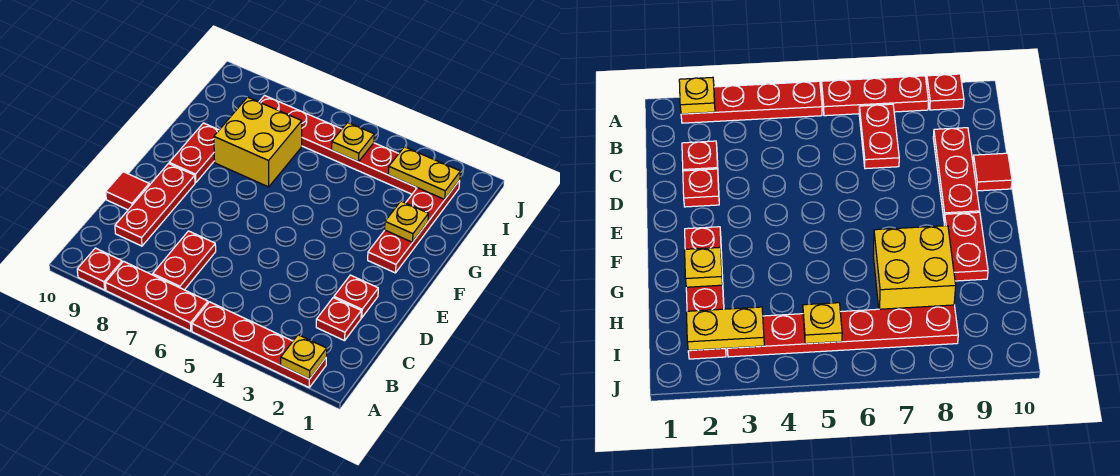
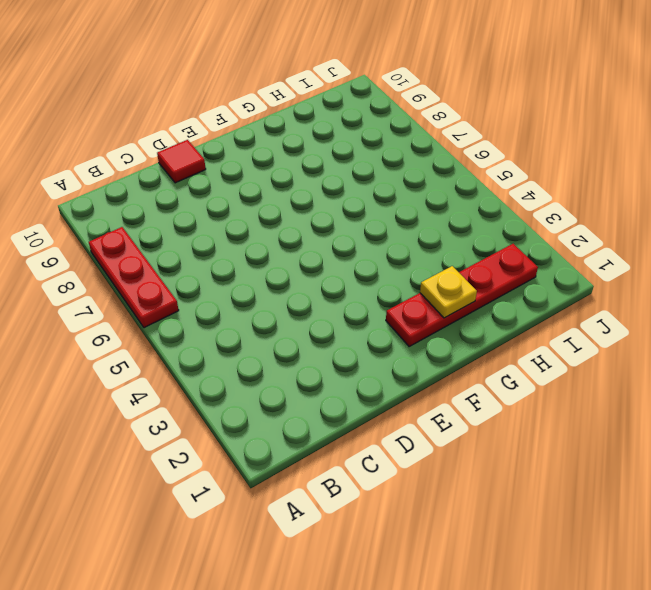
none -> red 1x4 plate [192,302,326,387]
none -> red 1x1 plate [77,248,122,290]
none -> red 1x2 plate [153,231,216,290]

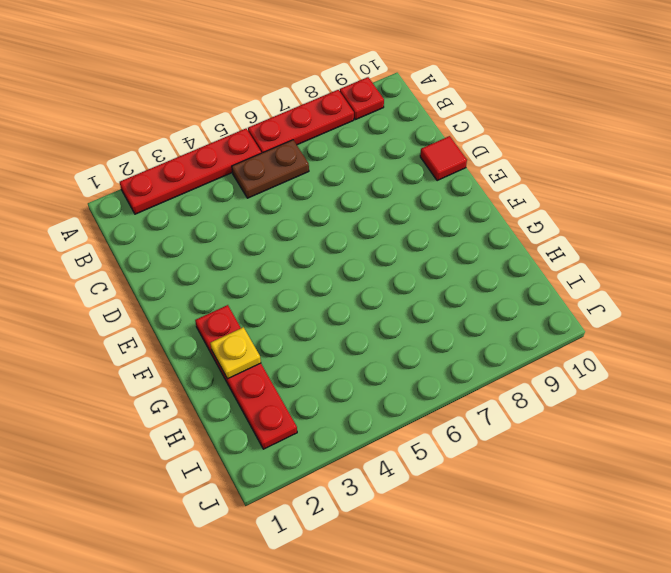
brown 1x2 plate [232,140,309,198] -> none
none -> red 1x2 plate [153,231,216,290]
none -> red 1x1 plate [316,298,361,341]
none -> red 1x3 plate [115,164,195,246]

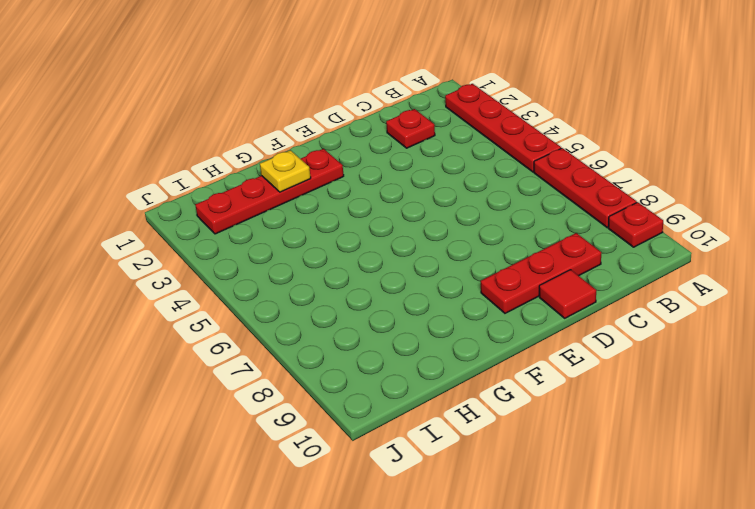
none -> red 1x2 plate [153,231,216,290]
none -> red 1x1 plate [334,275,378,318]
none -> red 1x2 plate [169,123,219,183]

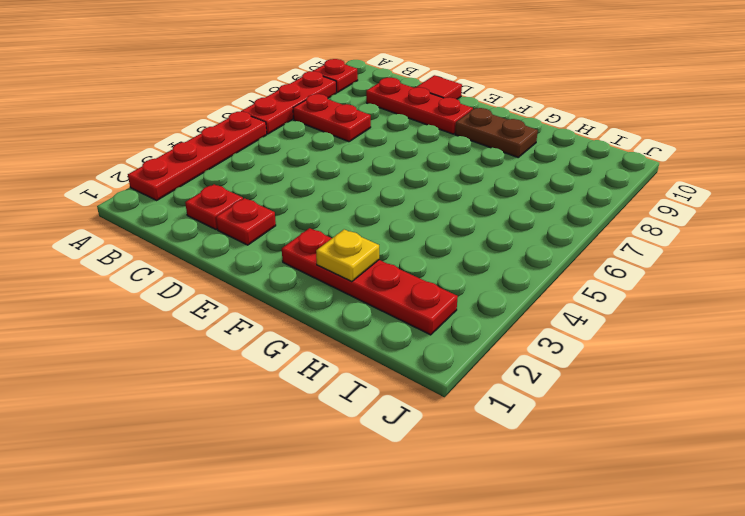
brown 1x2 plate [455,108,538,157] -> red 1x2 plate [169,123,219,183]
none -> yellow 2x2 brick [214,97,302,187]
none -> red 1x6 plate [259,96,417,194]
none -> yellow 1x1 plate [281,335,327,379]

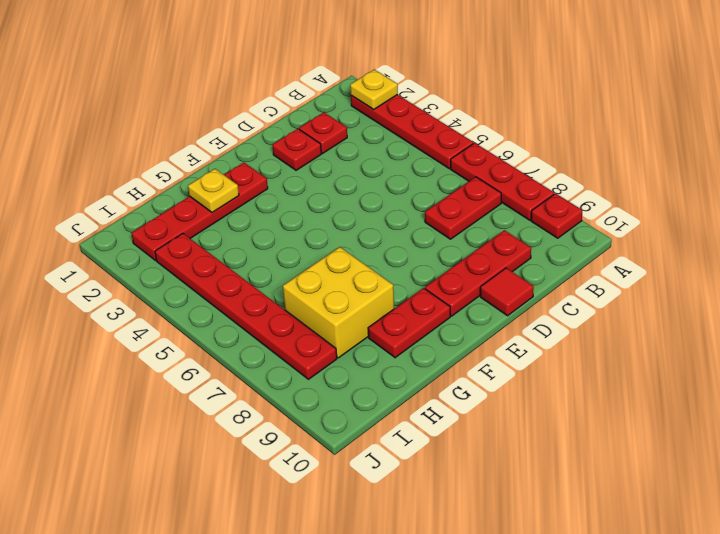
none -> yellow 1x2 plate [388,147,460,199]
none -> yellow 1x1 plate [332,122,374,162]

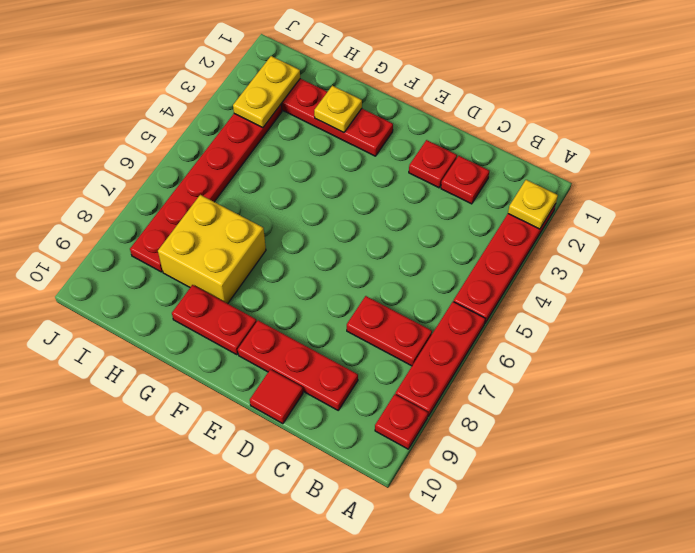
none -> yellow 1x1 plate [332,122,374,162]

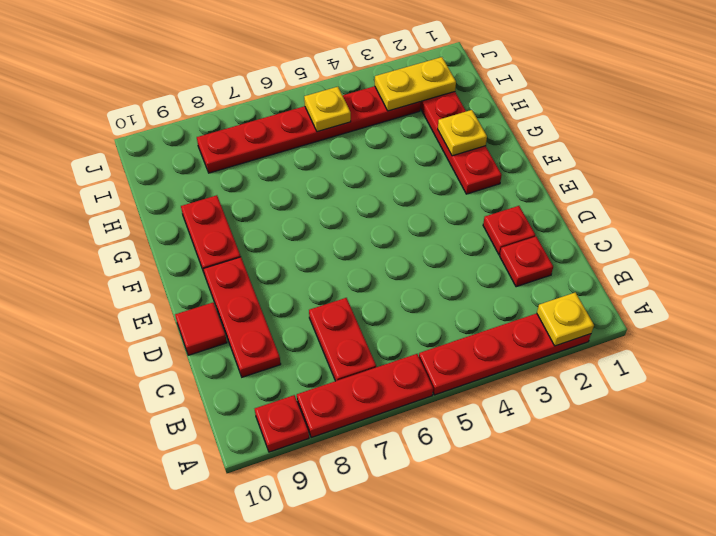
none -> yellow 2x2 brick [214,97,302,187]

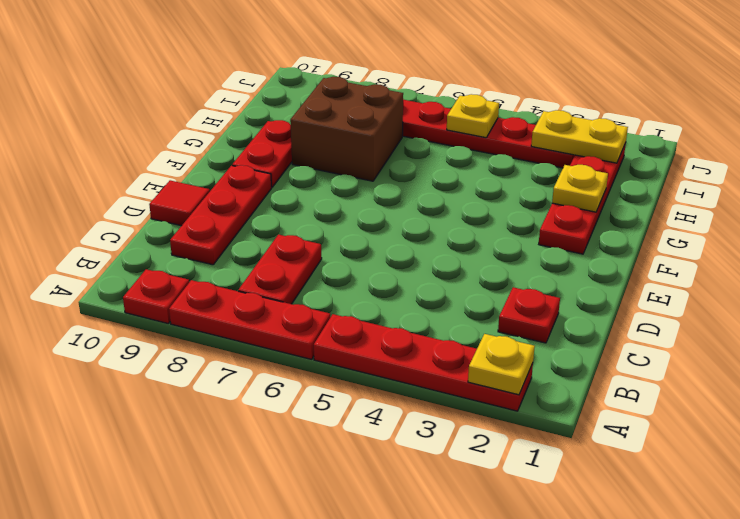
brown 2x2 brick [290,77,403,181] -> yellow 2x2 brick [214,97,302,187]
none -> red 1x1 plate [334,275,378,318]

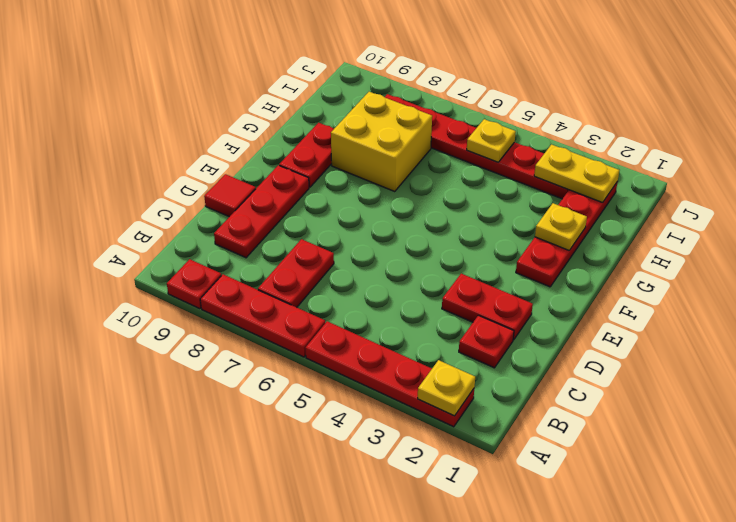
red 1x2 plate [442,274,533,340] -> red 1x1 plate [334,275,378,318]

